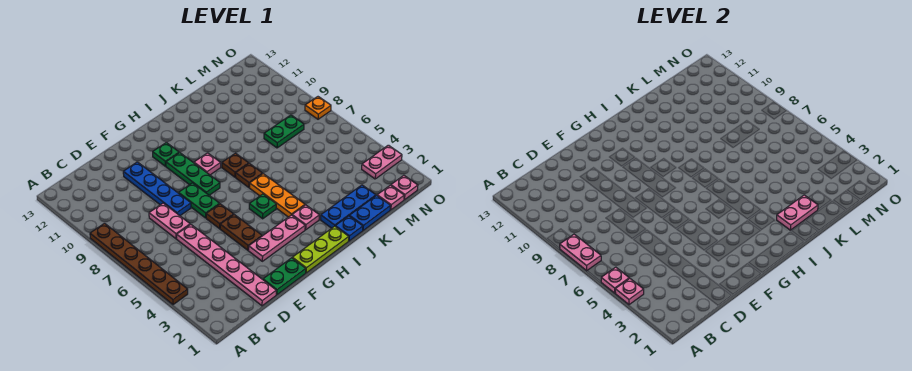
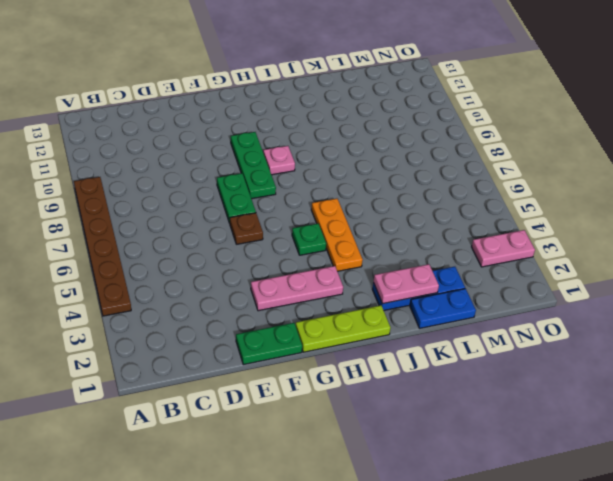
none -> pink 1x6 plate [177,225,276,306]
none -> pink 1x2 plate [149,203,190,239]
none -> blue 1x4 plate [123,162,191,216]
none -> brown 1x2 plate [220,215,262,250]

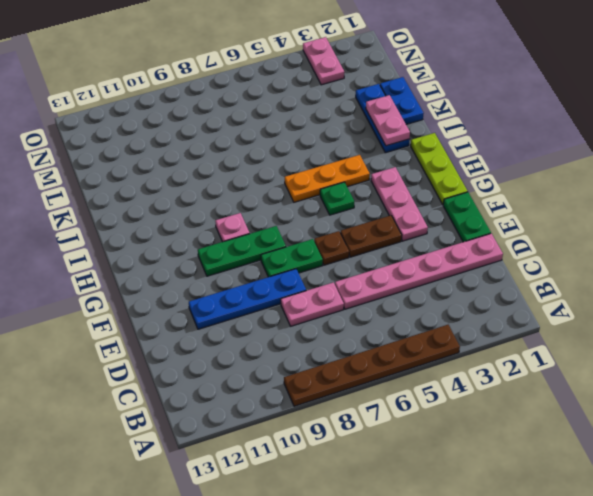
none -> green 1x1 plate [153,143,179,166]
none -> pink 1x1 plate [292,205,319,230]
none -> brown 1x1 plate [236,163,262,188]
none -> brown 1x1 plate [222,153,249,177]

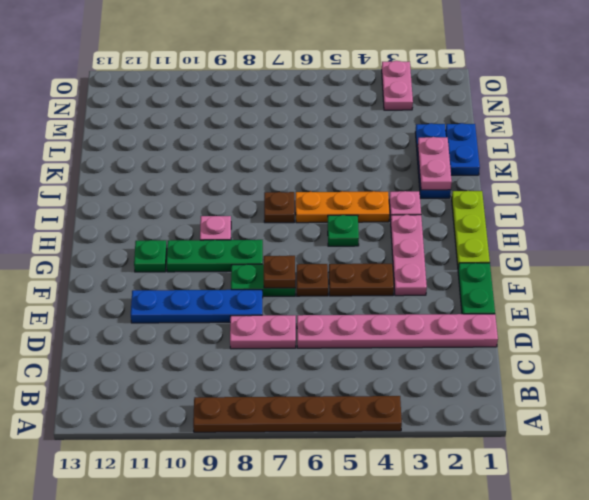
brown 1x1 plate [264,256,295,288] -> brown 1x1 plate moved to [222,153,249,177]
none -> blue 1x1 plate [335,216,363,241]
none -> green 1x2 plate [264,115,304,148]
none -> pink 1x1 plate [377,185,404,210]
none -> pink 1x1 plate [391,175,418,200]

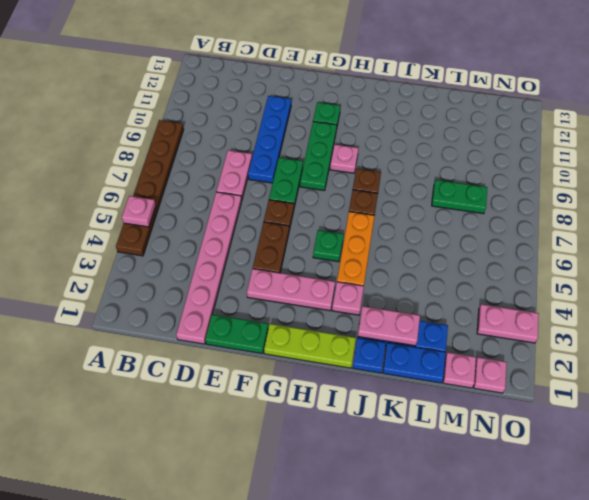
none -> orange 1x1 plate [305,97,331,119]
none -> pink 1x1 plate [615,278,644,305]
none -> pink 1x2 plate [560,234,601,271]

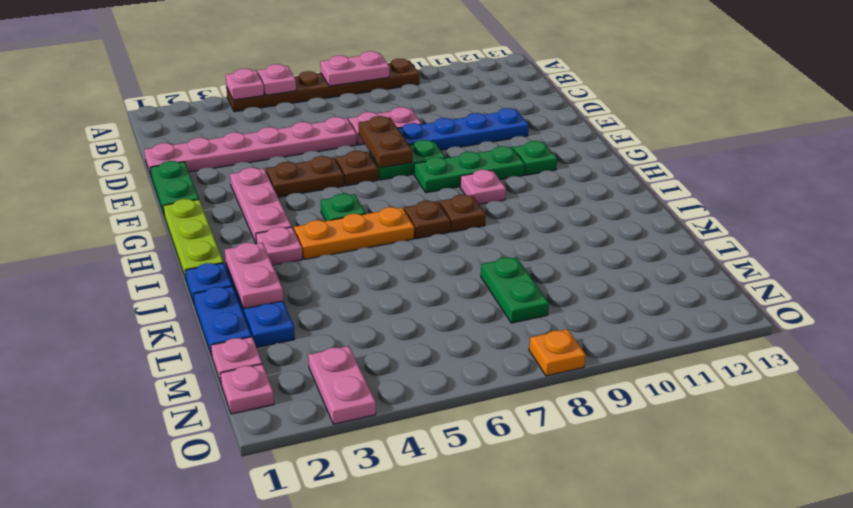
brown 1x2 plate [358,116,412,168] -> none

